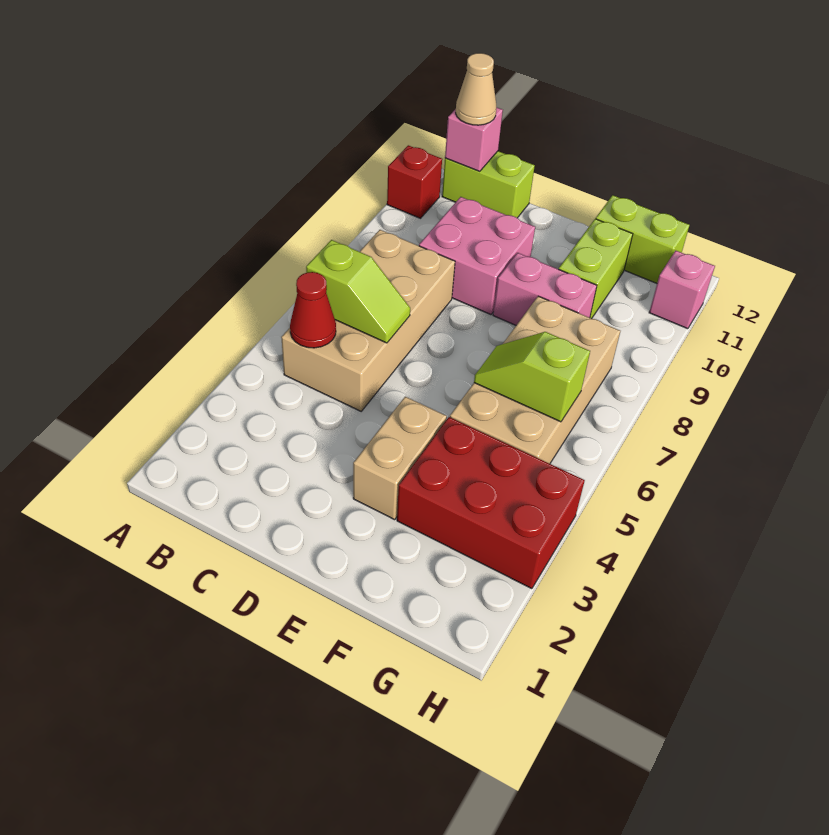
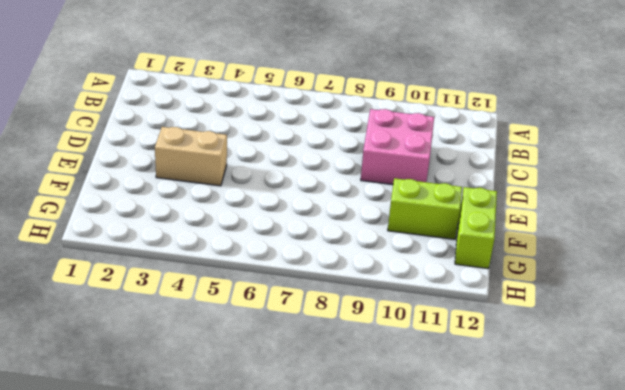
none -> red 1x1 brick [387,145,442,218]
none -> tan 2x4 brick [281,230,455,411]
none -> lime 1x2 brick [442,151,535,218]

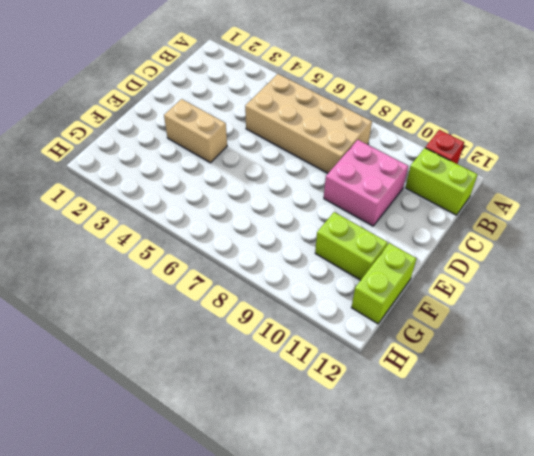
lime 1x2 brick [405,148,478,215] -> lime 1x2 brick turned to [442,151,535,218]
none -> pink 1x2 brick [493,253,597,325]
none -> red 2x3 brick [397,417,585,589]
none -> tan 2x4 brick [450,296,620,464]

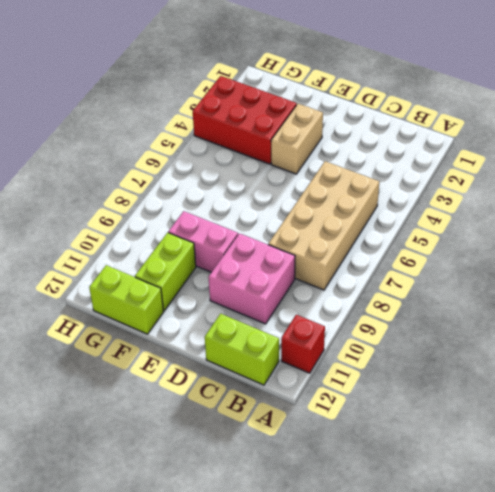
none -> tan 2x4 brick [450,296,620,464]
none -> pink 1x1 brick [649,251,715,329]
none -> red 1x1 cone [290,272,336,348]

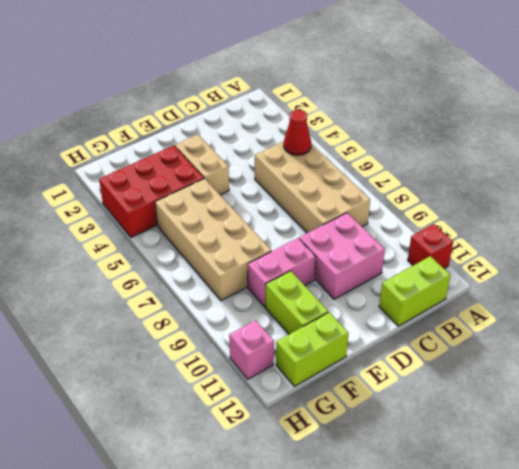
none -> lime 1x2 slope [306,240,410,343]
none -> pink 1x1 brick [445,107,503,171]
none -> lime 1x2 slope [474,332,590,422]

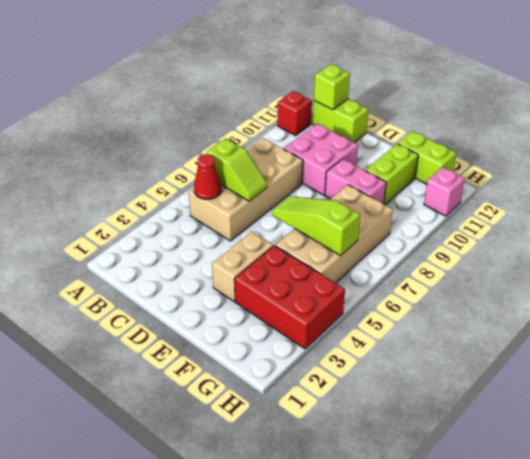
lime 1x1 brick [314,64,350,110] -> pink 1x1 brick [445,107,503,171]
lime 1x3 slope [272,196,360,255] -> lime 1x2 slope [474,332,590,422]
none -> tan 1x1 cone [456,53,496,125]

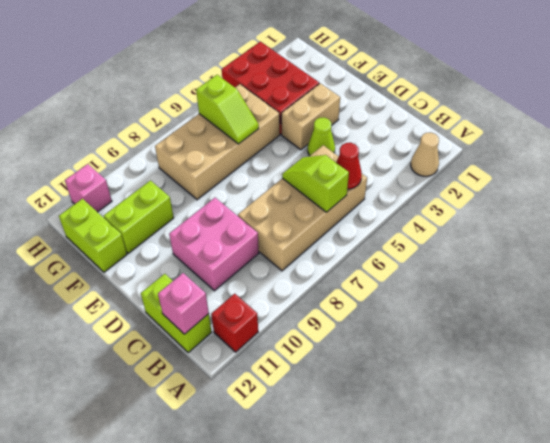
tan 1x1 cone [411,133,439,176] -> tan 1x1 cone moved to [456,53,496,125]
lime 1x1 cone [308,118,335,156] -> none
none -> pink 1x2 brick [493,253,597,325]

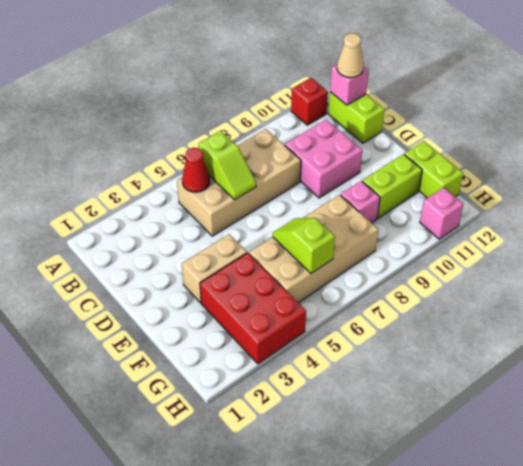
pink 1x1 brick [341,181,380,223] -> pink 1x2 brick [493,253,597,325]

